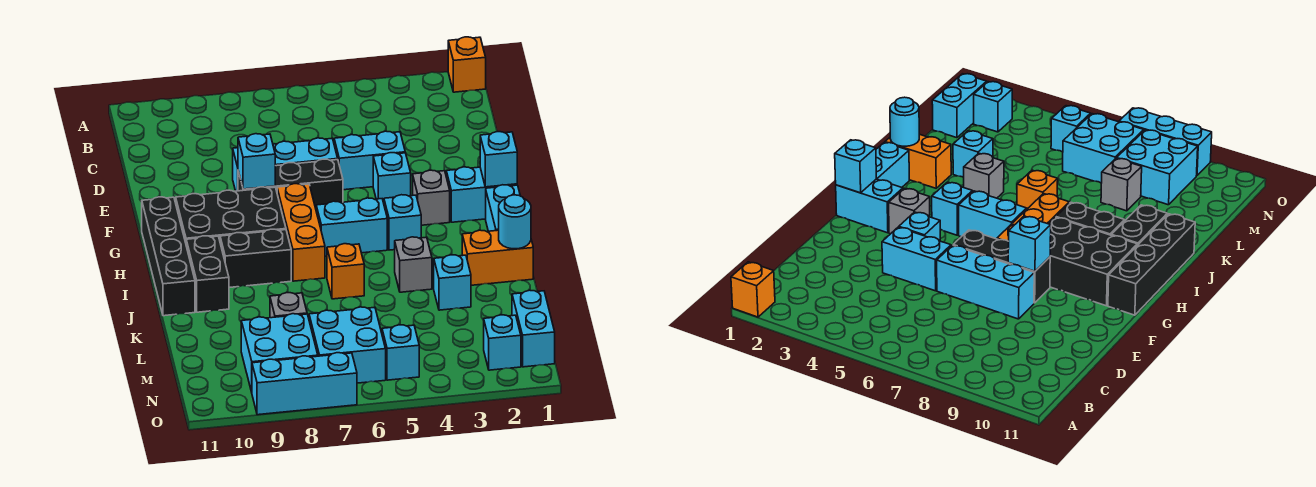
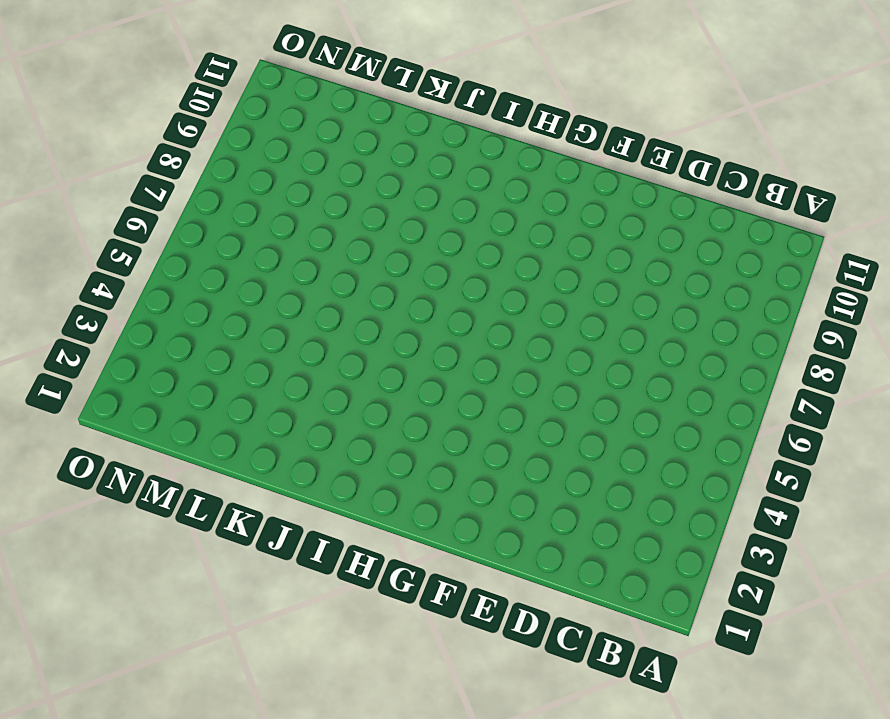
none -> orange 1x1 brick [448,37,486,92]
none -> cyan 1x2 brick [334,131,405,190]
none -> cyan 1x3 brick [233,138,338,191]

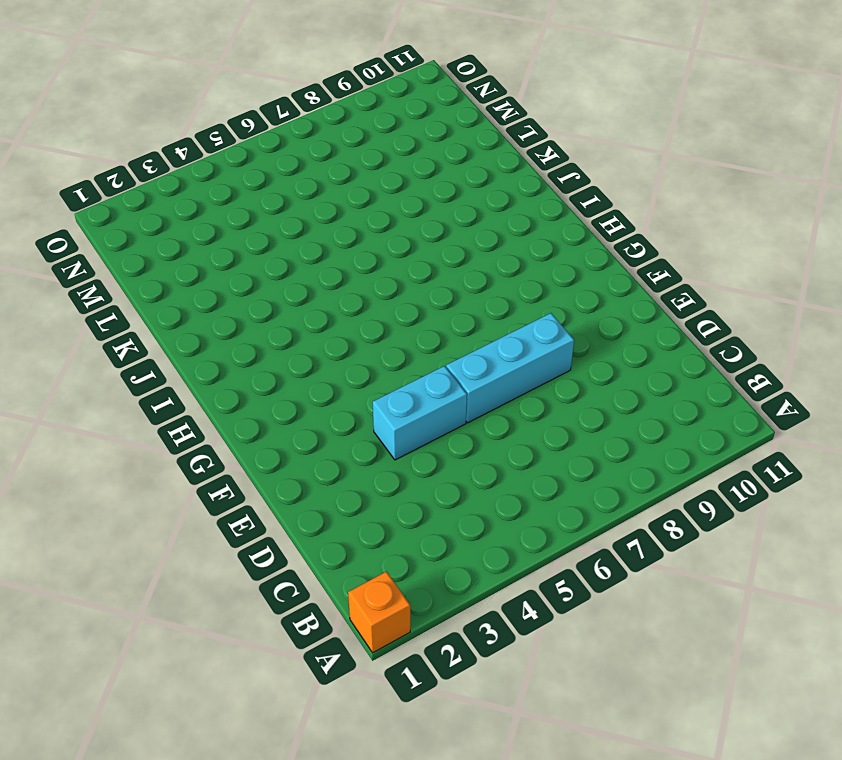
none -> cyan 1x1 brick [373,153,411,203]
none -> black 1x3 brick [238,159,343,208]
none -> cyan 1x2 brick [446,167,517,222]

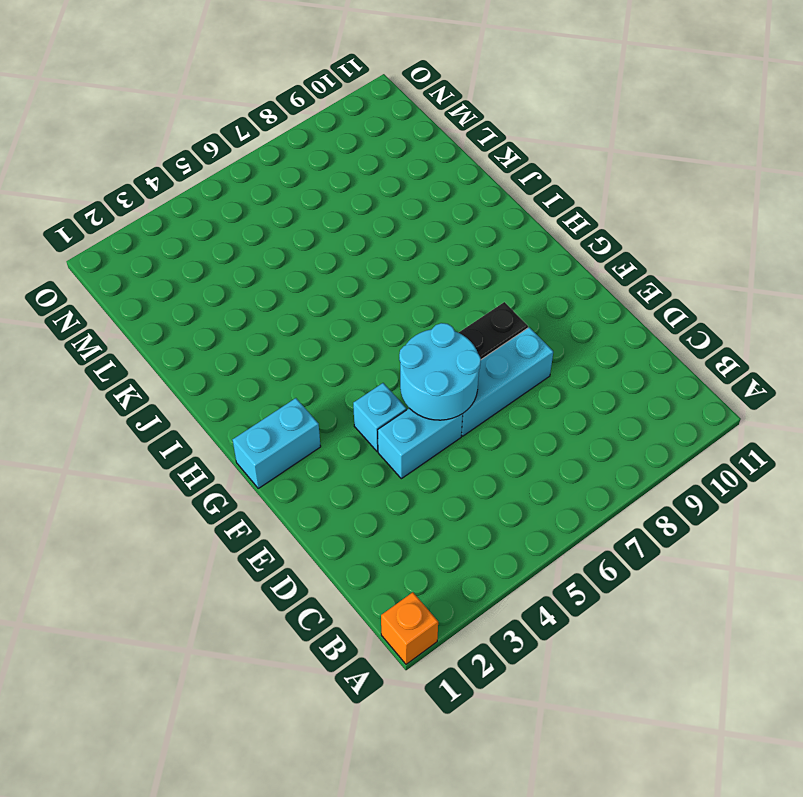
cyan 2x2 round brick [399,323,481,420] -> none
none -> grey 1x1 brick [413,170,450,225]
none -> orange 1x3 brick [277,184,325,281]
none -> black 2x3 brick [176,187,286,243]

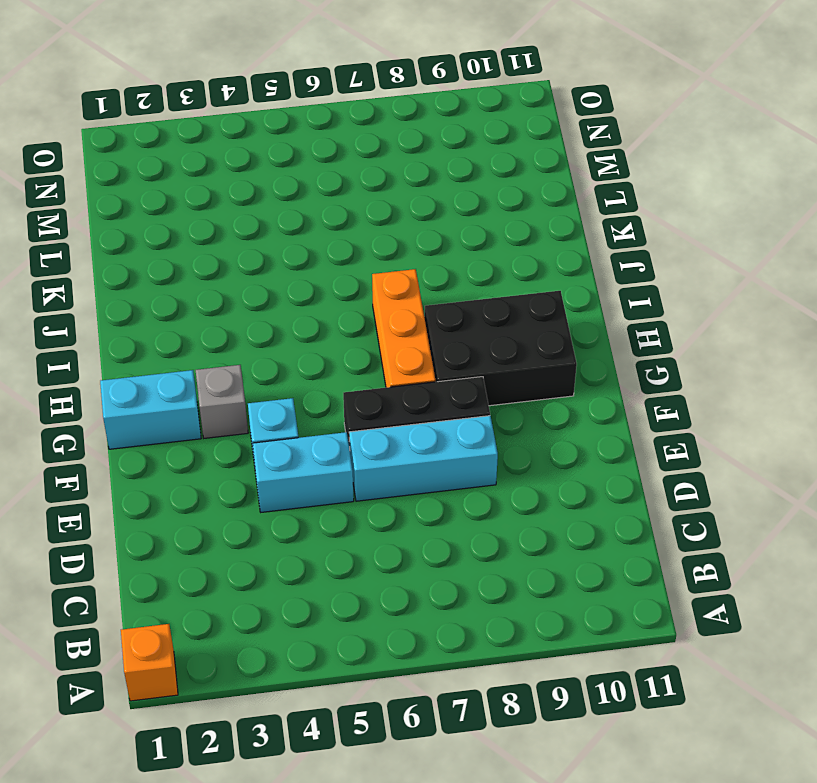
none -> black 1x4 brick [142,197,195,316]
none -> cyan 1x2 brick [486,185,520,231]
none -> cyan 1x1 brick [384,195,421,250]

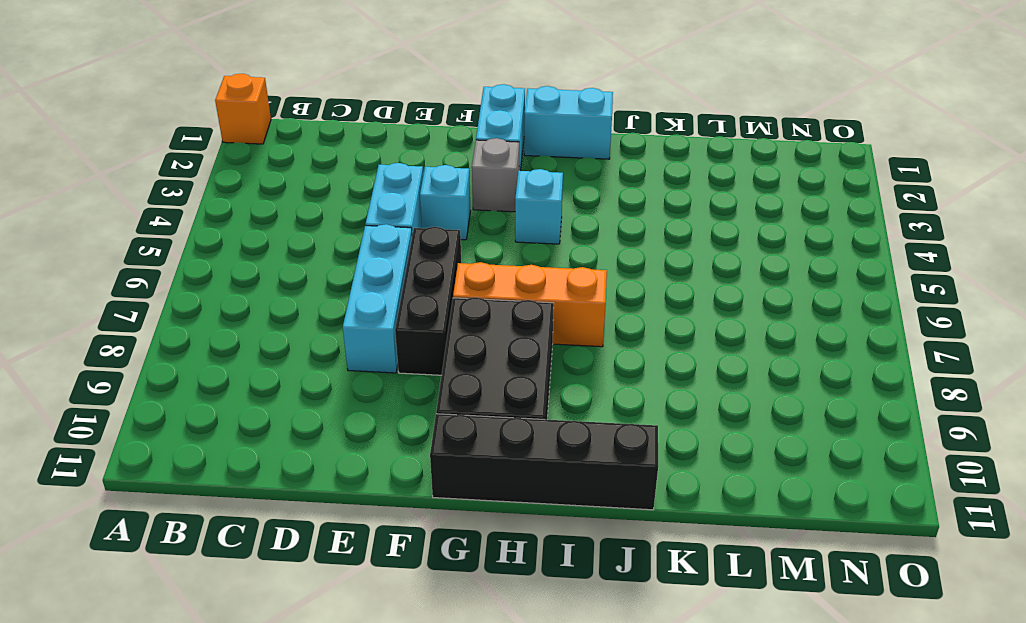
none -> cyan 1x2 brick [316,198,387,256]
none -> black 1x2 brick [220,229,291,288]
none -> black 1x2 brick [186,236,229,312]

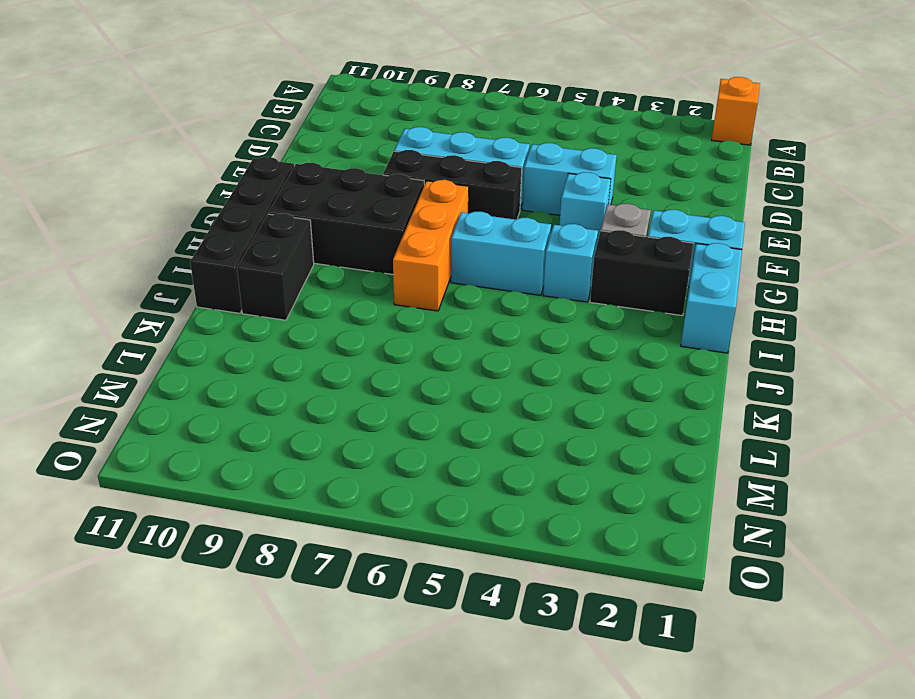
black 1x2 brick [590,230,694,316] -> black 1x2 brick moved to [220,229,291,288]
none -> orange 1x2 brick [462,230,533,285]
none -> grey 1x1 brick [395,237,432,292]
none -> orange 1x1 brick [327,244,364,299]

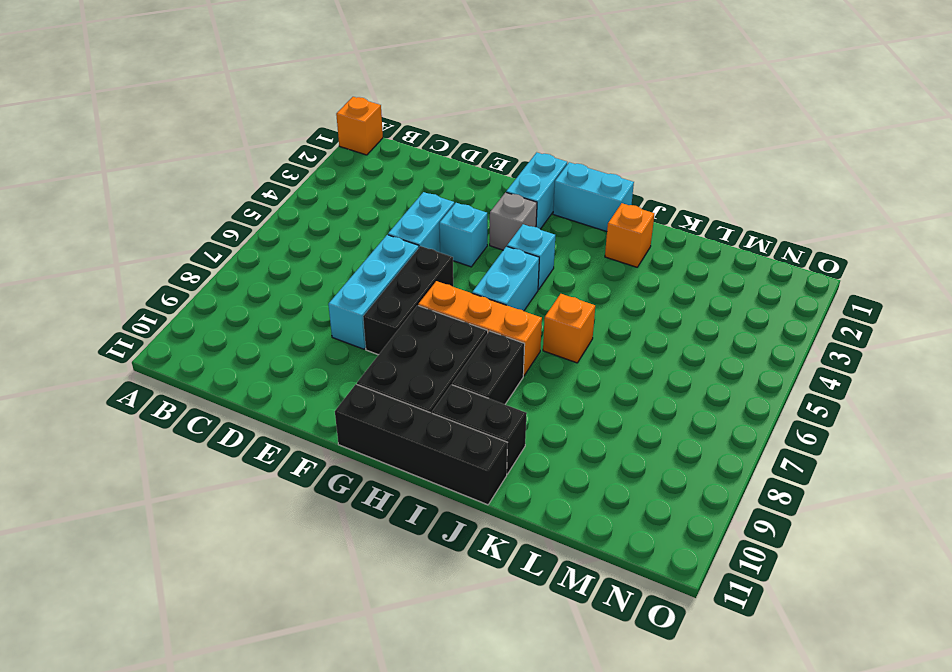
orange 1x1 brick [605,203,654,267] -> orange 1x2 brick [462,230,533,285]
none -> grey 1x1 brick [395,237,432,292]
none -> cyan 1x1 brick [434,255,471,310]
none -> grey 1x1 brick [270,293,307,318]

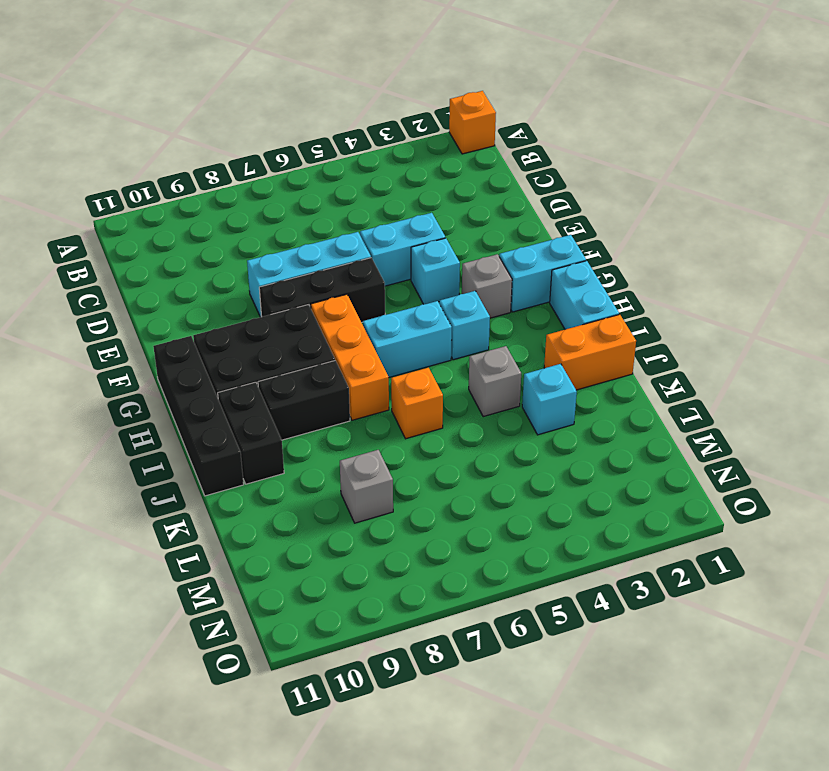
none -> cyan 1x2 brick [512,290,555,367]
none -> cyan 2x2 brick [309,307,386,383]
none -> cyan 2x2 brick [241,314,318,392]

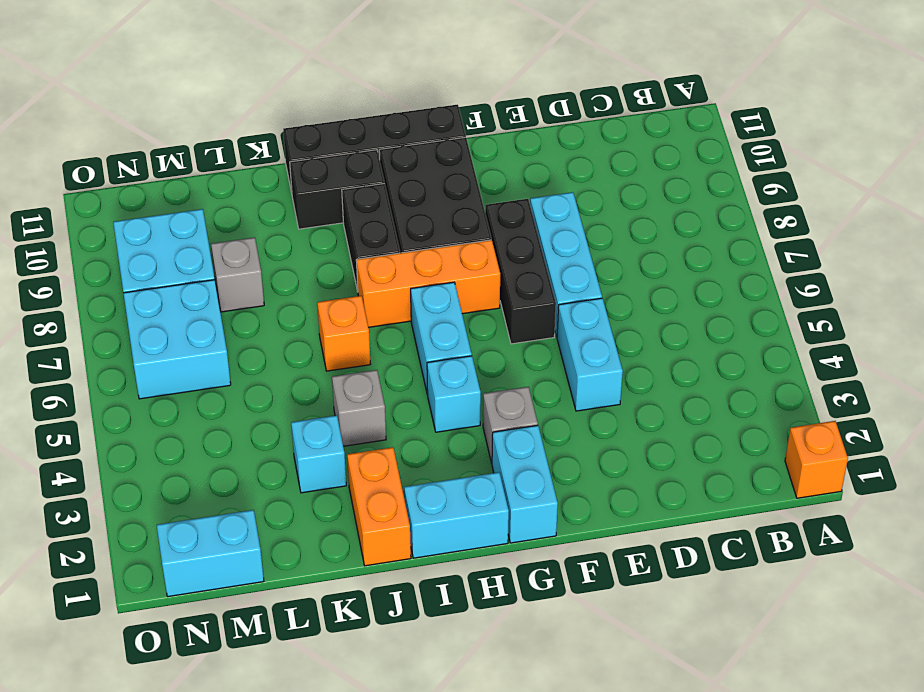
none -> cyan 1x1 brick [373,153,411,203]
none -> cyan 1x1 brick [484,315,521,370]
none -> cyan 1x1 brick [382,325,419,380]

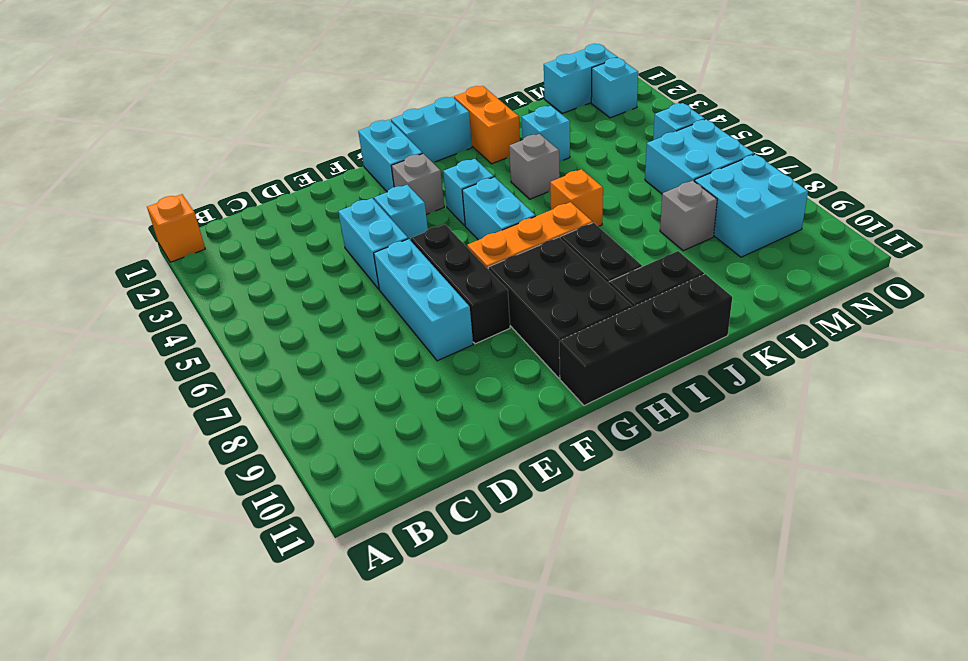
none -> cyan 1x3 brick [252,353,357,415]
none -> cyan 1x1 brick [238,134,275,189]
none -> cyan 1x1 brick [480,132,517,187]

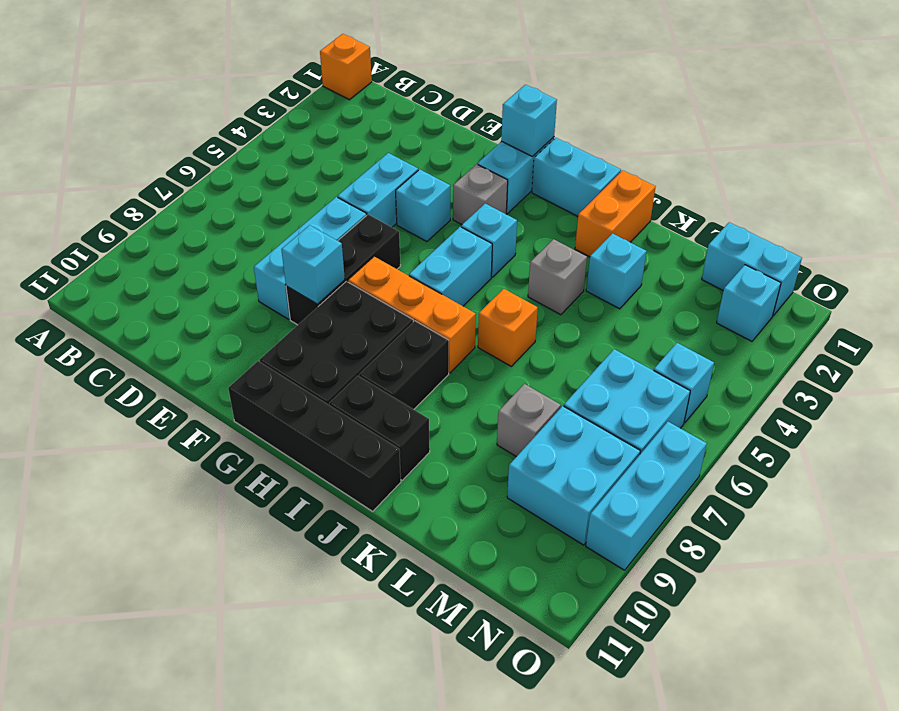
none -> cyan 1x1 round brick [499,195,531,249]

